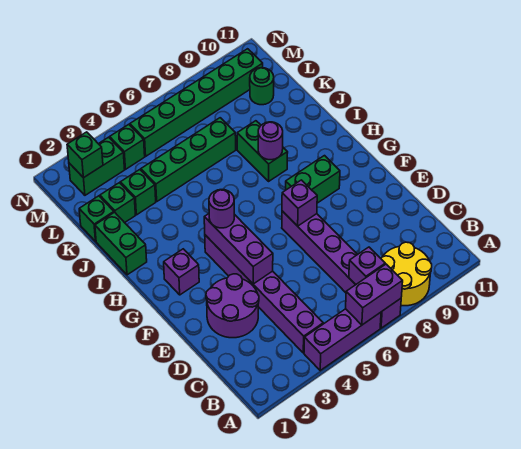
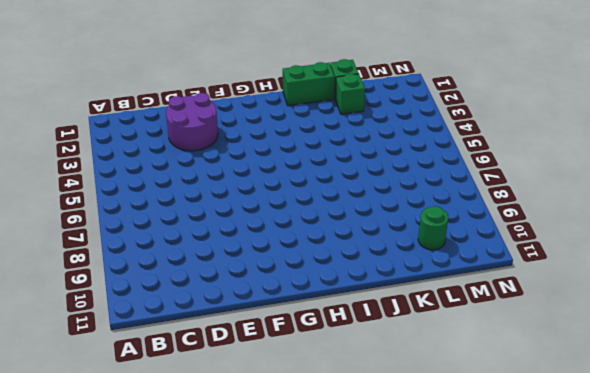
none -> purple 1x3 brick [304,309,381,370]
none -> purple 1x6 brick [282,211,401,328]
none -> yellow 2x2 round brick [381,242,432,306]

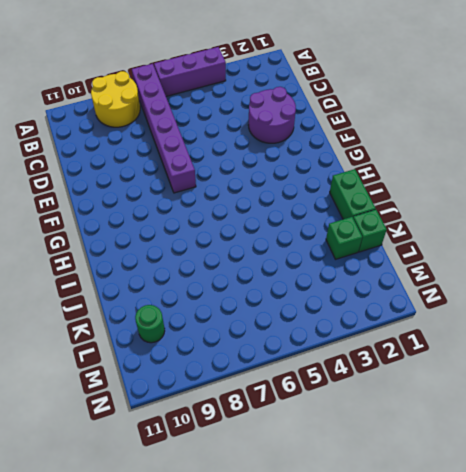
none -> purple 1x6 brick [205,235,323,353]
none -> purple 1x1 brick [164,249,199,295]
none -> green 1x2 brick [286,156,340,203]

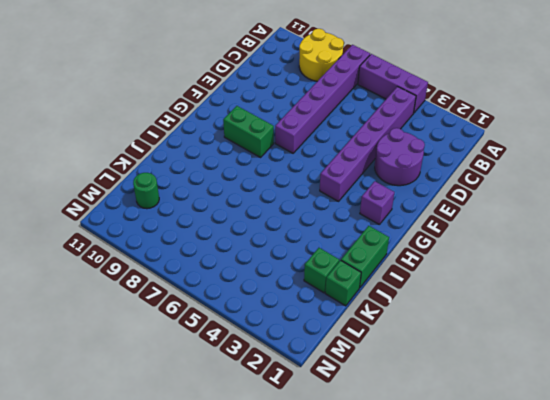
none -> green 1x2 brick [237,121,288,181]
none -> green 1x1 brick [120,170,156,215]
none -> green 1x4 brick [141,118,236,201]

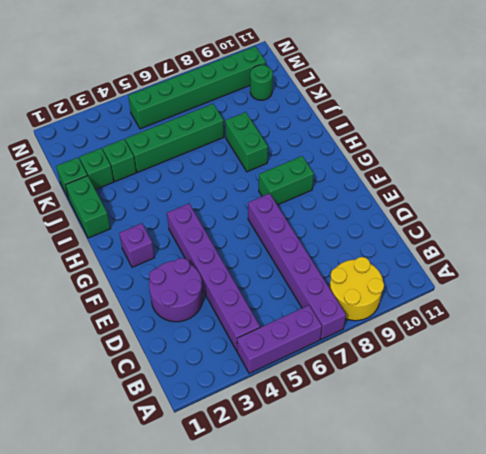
none -> green 1x2 brick [69,137,125,195]
none -> green 1x1 brick [110,124,145,169]
none -> purple 1x2 brick [346,264,403,325]

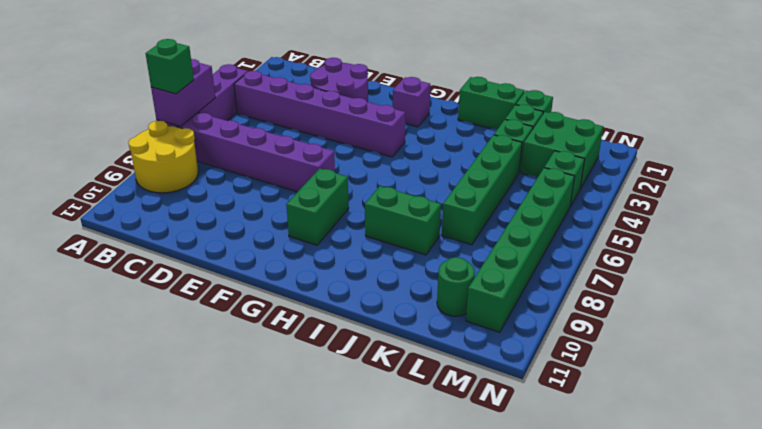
green 1x1 brick [146,39,194,94] -> green 1x1 brick moved to [67,132,103,178]
green 2x2 brick [521,112,603,189] -> green 1x2 brick [69,137,125,195]
none -> purple 1x1 brick [349,247,385,285]
none -> purple 1x3 brick [204,214,273,284]
none -> purple 1x1 brick [282,180,317,226]

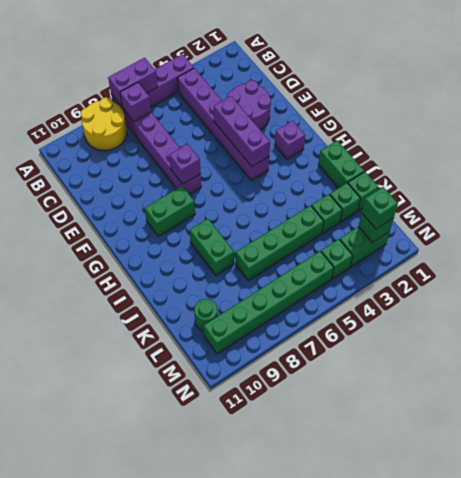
green 1x1 brick [362,187,398,229] -> none
none -> purple 1x1 round brick [258,122,283,160]
none -> purple 1x1 round brick [209,190,234,228]

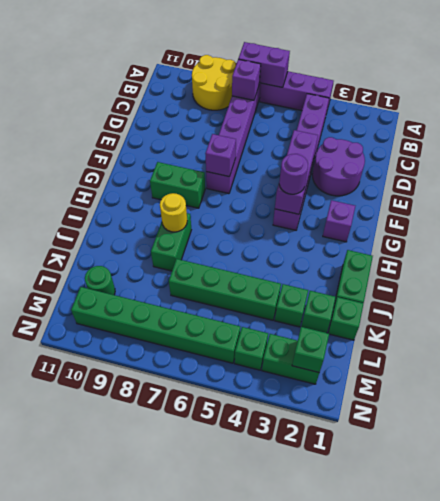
yellow 1x1 round brick [160,193,187,232] -> purple 1x1 round brick [258,122,283,160]

